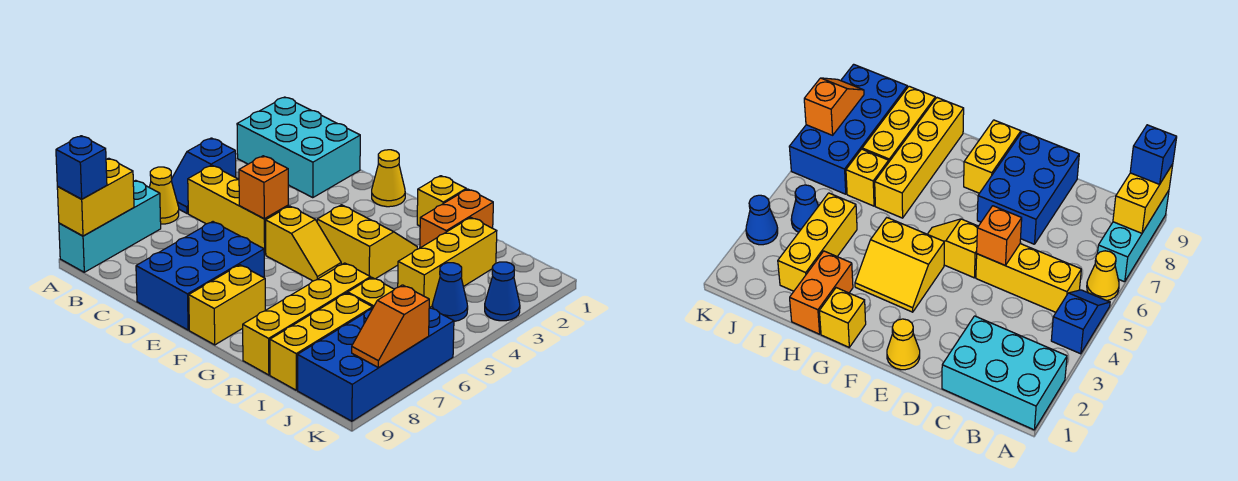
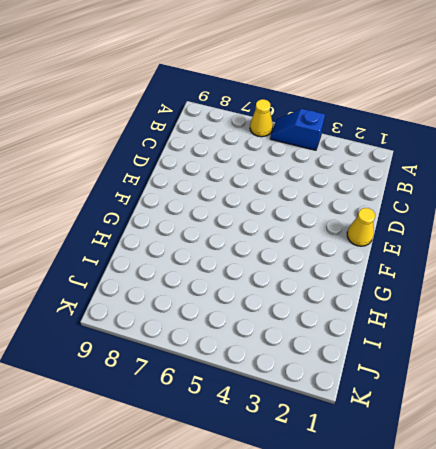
none -> cyan 2x3 brick [237,97,360,198]
none -> cyan 1x3 brick [59,180,161,272]
none -> yellow 1x3 brick [188,165,288,255]

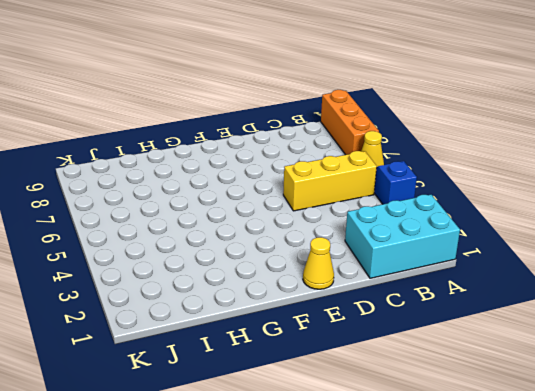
orange 1x3 brick [321,90,379,155] -> cyan 1x3 brick [59,180,161,272]
none -> blue 2x3 brick [136,222,264,330]
none -> yellow 1x2 slope [266,206,341,281]
none -> yellow 2x2 slope [317,205,417,279]

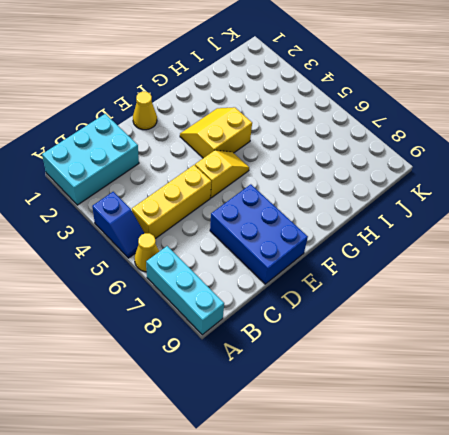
none -> yellow 1x2 brick [189,265,265,345]
none -> yellow 1x1 brick [417,176,466,226]
none -> orange 1x2 brick [420,189,493,248]

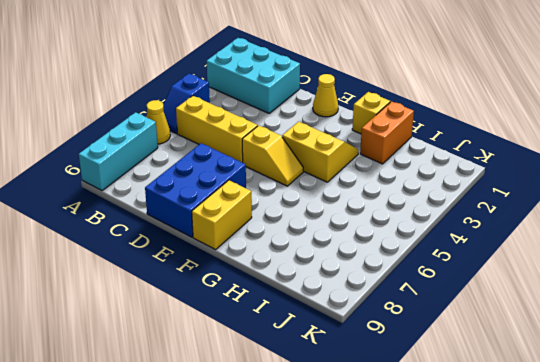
none -> yellow 1x4 brick [243,263,371,375]
none -> yellow 1x3 brick [398,217,497,308]
none -> yellow 1x1 brick [348,278,394,307]

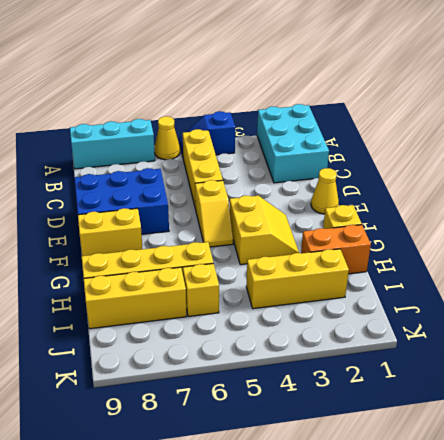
none -> blue 1x1 cone [432,263,468,321]
none -> blue 2x4 brick [298,308,454,421]
none -> blue 1x1 cone [485,262,520,321]

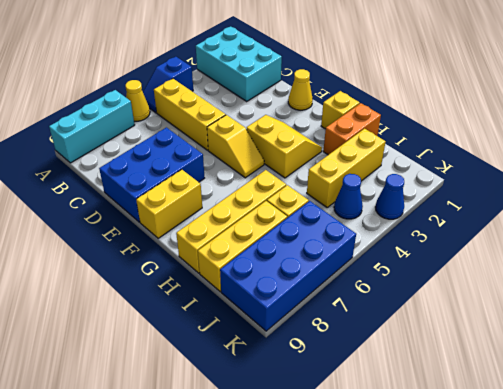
none -> yellow 1x2 brick [57,158,134,236]
none -> orange 1x1 brick [239,156,288,219]
none -> orange 1x2 slope [352,285,429,368]

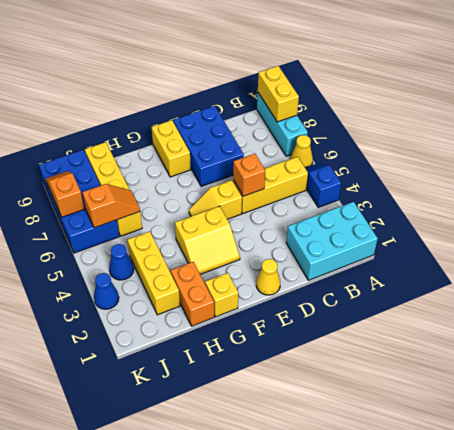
orange 1x2 slope [83,184,140,228] -> none
none -> yellow 1x4 brick [243,263,371,375]
none -> blue 1x1 brick [56,136,107,199]

